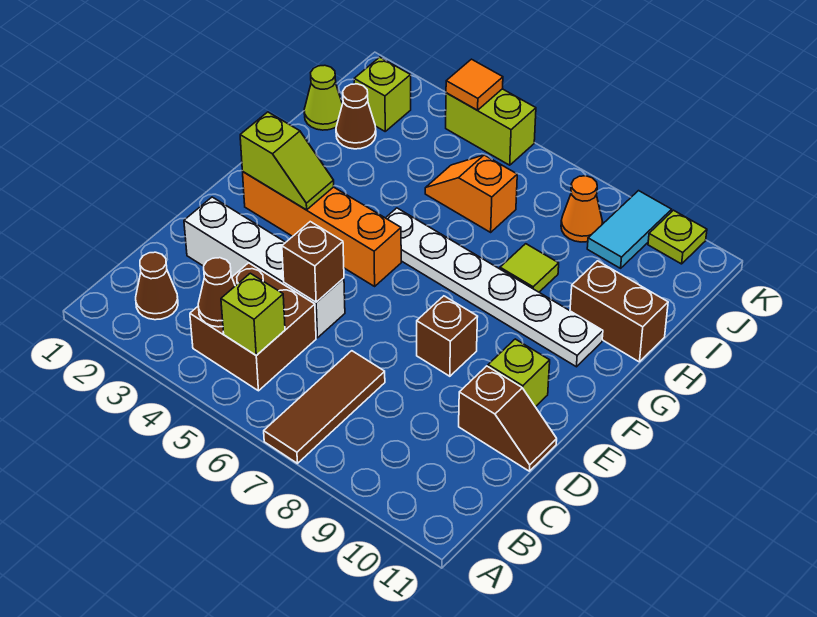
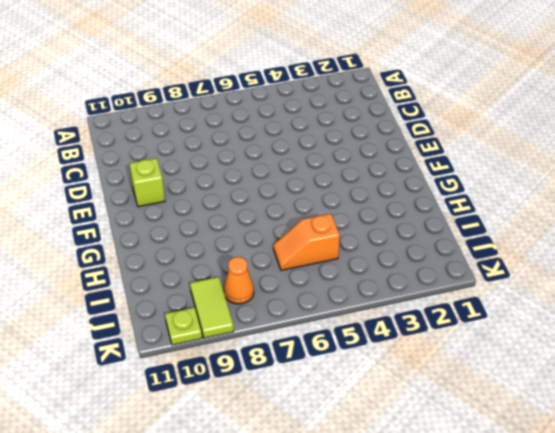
orange 1x2 slope [273,214,340,270] -> orange 1x2 slope turned to [425,155,517,232]
lime 1x2 tile [190,277,234,338] -> cyan 1x2 tile [587,191,672,268]
none -> brown 1x3 tile [264,351,385,463]
none -> brown 1x1 cone [136,252,178,320]
none -> brown 2x2 brick [190,263,316,391]

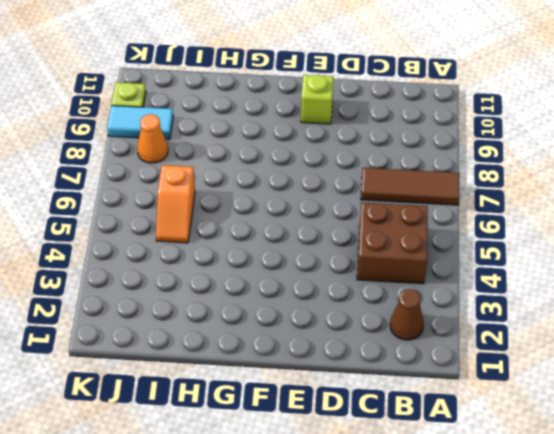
none -> white 1x4 brick [184,197,345,338]
none -> brown 1x2 slope [459,366,557,471]
none -> brown 1x1 brick [417,296,478,376]

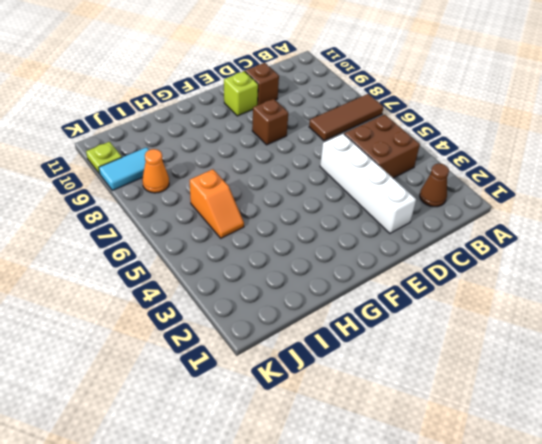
none -> orange 1x4 brick [243,172,401,286]
none -> white 1x6 plate [386,208,603,367]
none -> lime 1x1 tile [500,244,559,292]

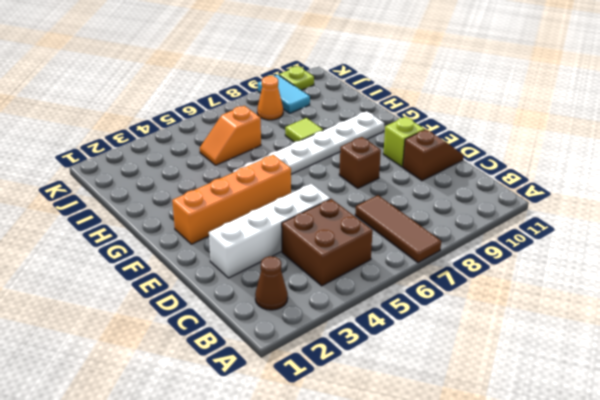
none -> brown 1x2 brick [570,261,668,362]
none -> lime 1x1 cone [304,65,342,130]
none -> brown 1x1 cone [336,84,376,149]

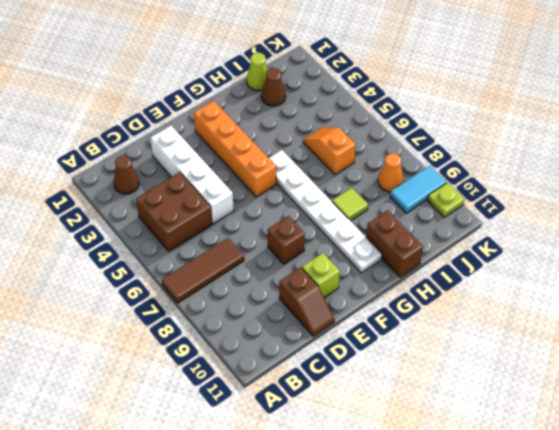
none -> lime 1x1 brick [354,57,411,131]
none -> lime 1x2 brick [446,89,536,165]
none -> brown 1x1 cone [198,258,235,327]

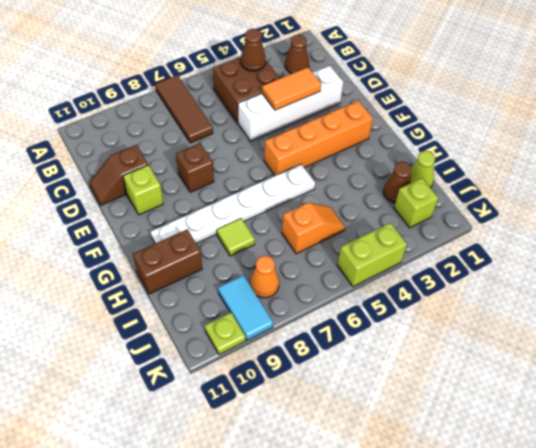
orange 1x2 tile [262,67,321,110] -> none
none -> lime 1x1 brick [221,273,285,355]
none -> brown 1x1 brick [282,222,344,302]
none -> lime 1x2 slope [240,112,334,210]

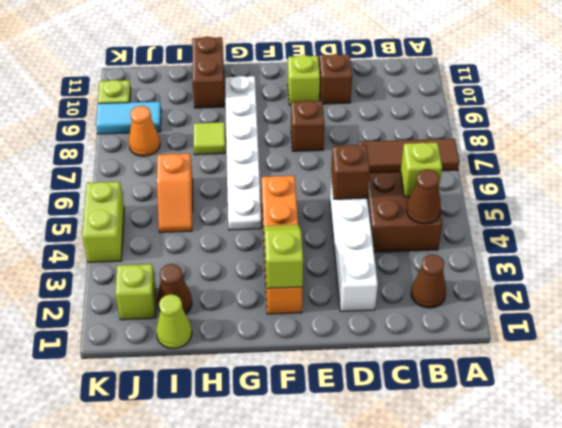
none -> orange 1x1 tile [446,59,503,110]

